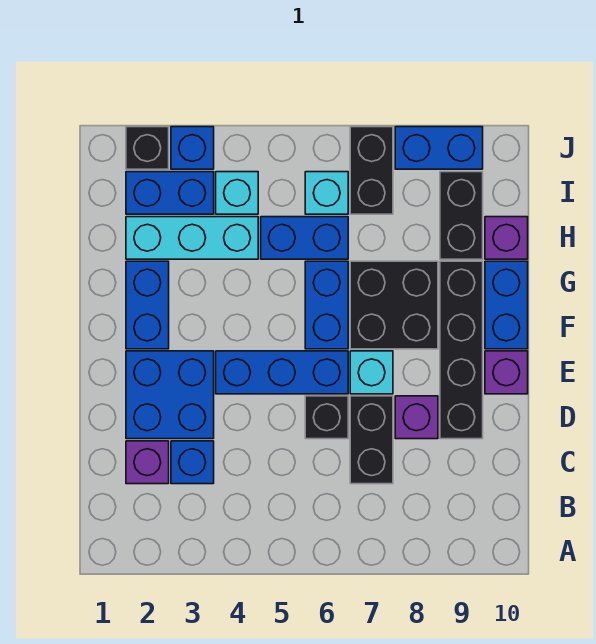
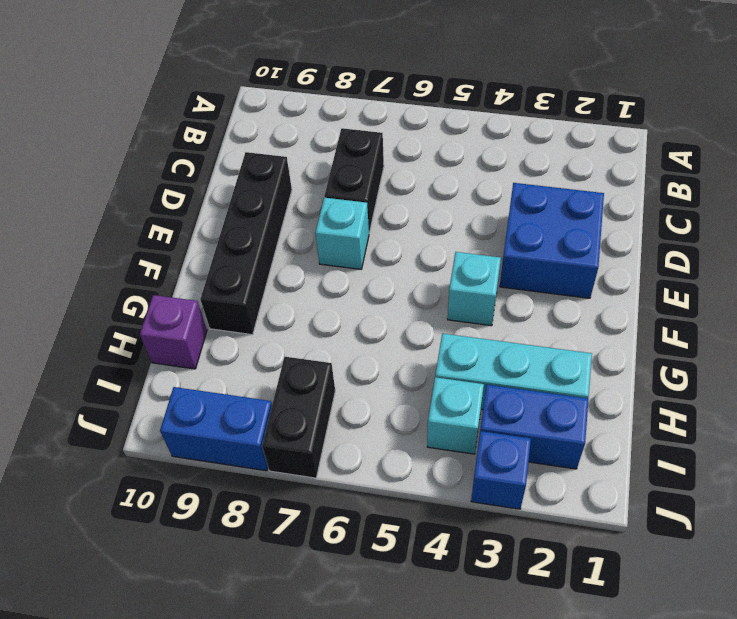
cyan 1x1 brick [448,252,501,326] -> cyan 1x1 brick moved to [305,172,348,214]
none -> purple 1x1 brick [126,441,169,484]
none -> blue 1x1 brick [171,441,214,484]
none -> black 1x1 brick [305,396,348,439]

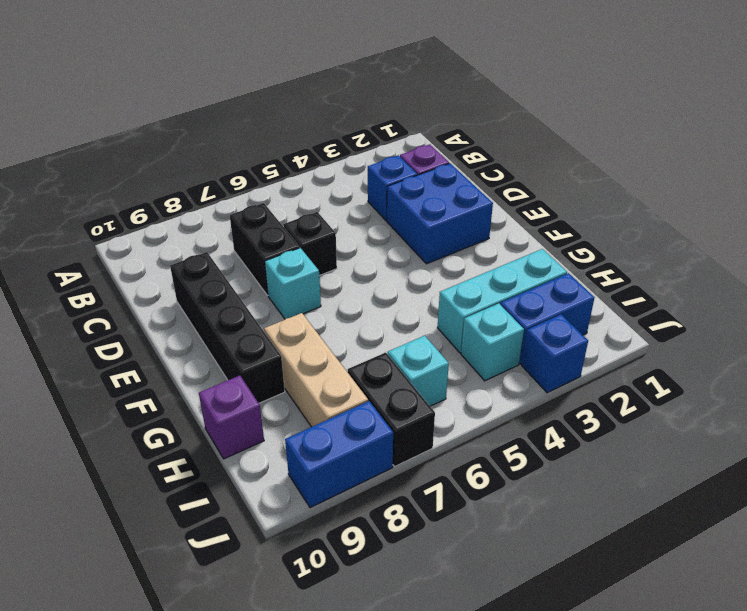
tan 1x3 brick [264,313,368,427] -> black 2x2 brick [350,261,438,349]
none -> purple 1x1 brick [395,396,438,439]
none -> blue 1x3 brick [216,351,348,394]
none -> purple 1x1 brick [485,351,528,394]

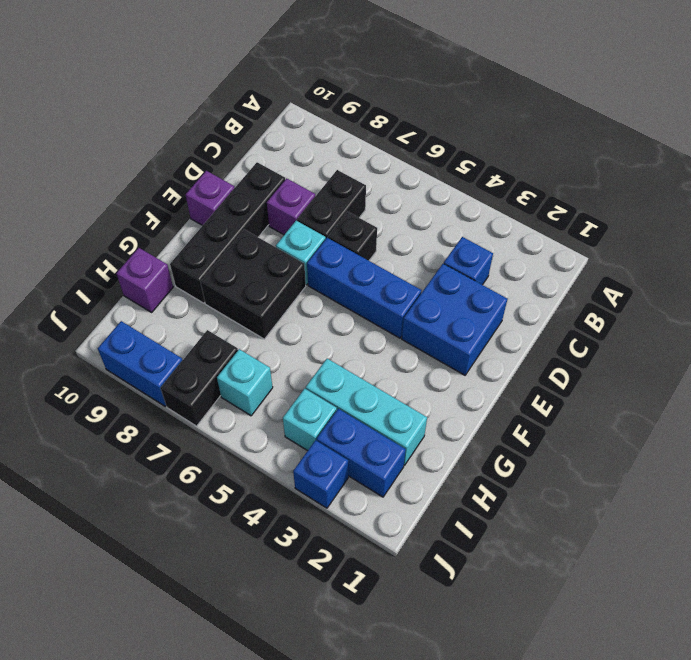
none -> purple 1x1 brick [126,441,169,484]
none -> blue 1x2 brick [126,261,169,349]
none -> blue 1x2 brick [305,261,348,349]

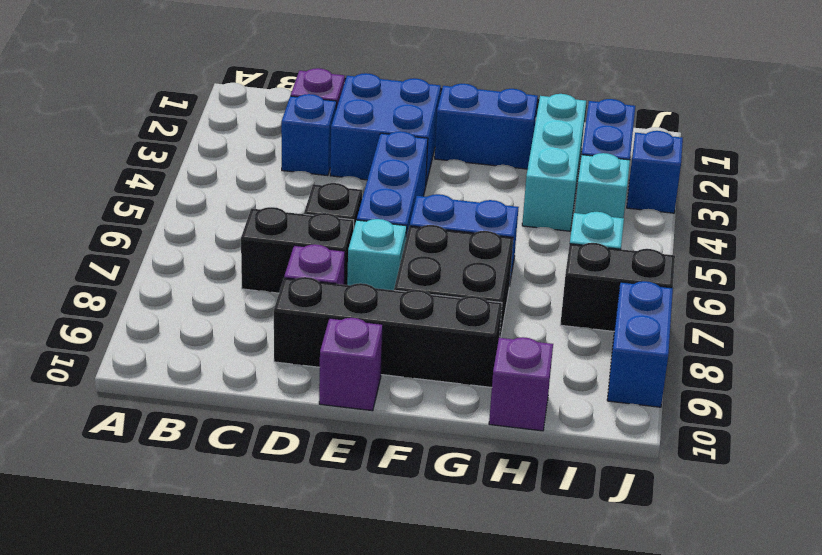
none -> blue 1x2 brick [485,261,528,349]
none -> blue 1x2 brick [261,217,348,259]
none -> black 1x2 brick [440,172,483,259]

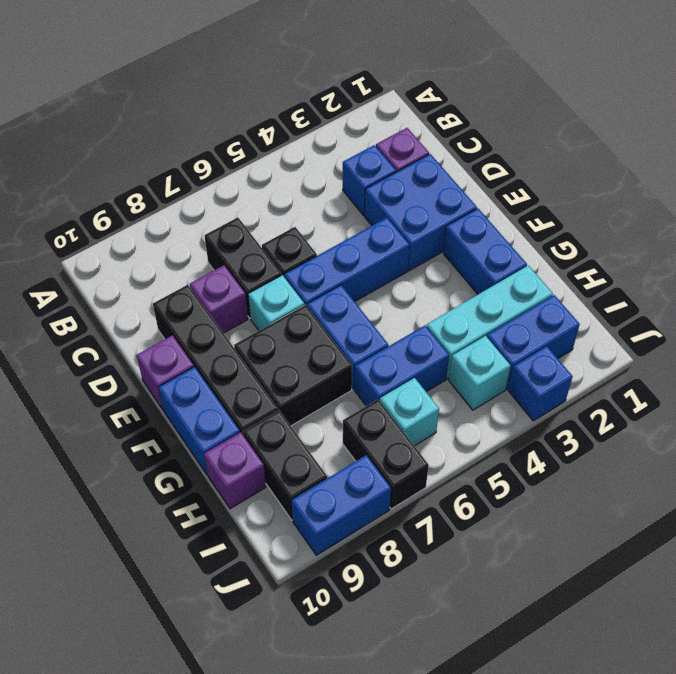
none -> black 1x1 brick [126,127,169,169]

